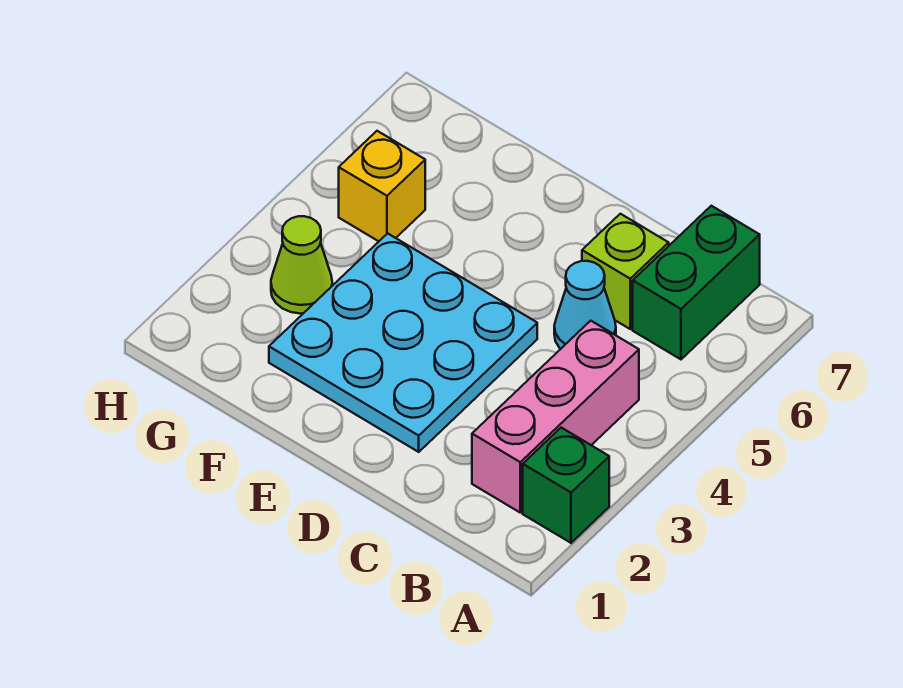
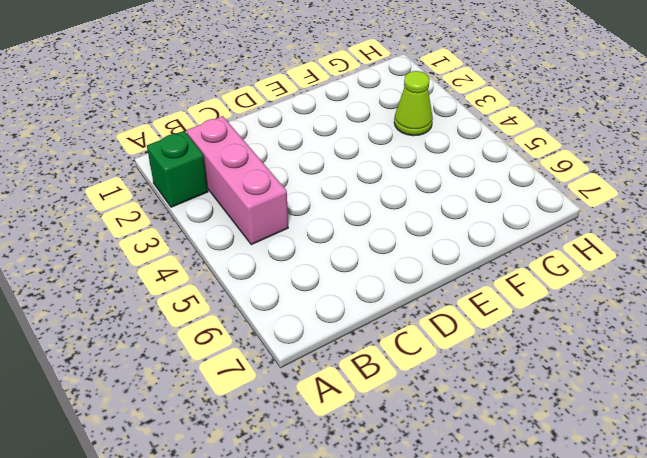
none -> green 1x2 brick [633,206,760,359]
none -> cyan 1x1 cone [554,261,616,349]

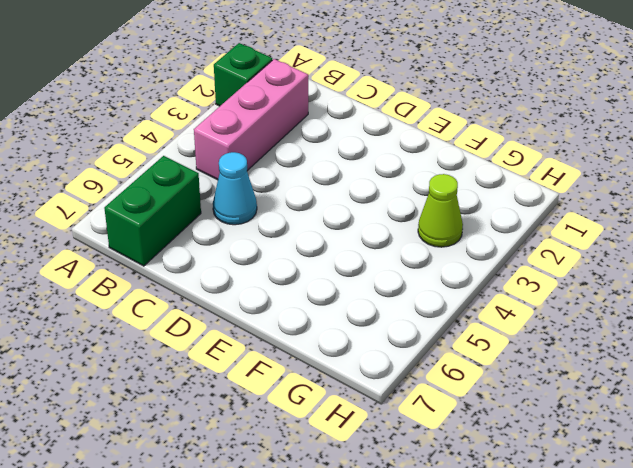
none -> lime 1x1 brick [582,214,669,329]
none -> cyan 3x3 plate [269,233,537,452]

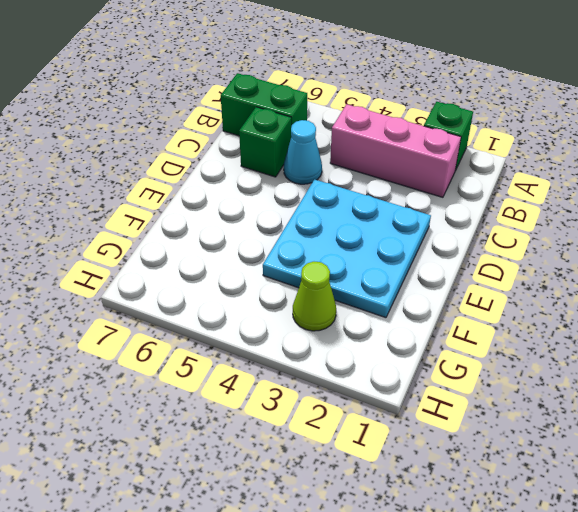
green 1x1 brick [239,107,291,177] -> lime 1x1 brick [582,214,669,329]
none -> yellow 1x1 brick [339,131,425,241]

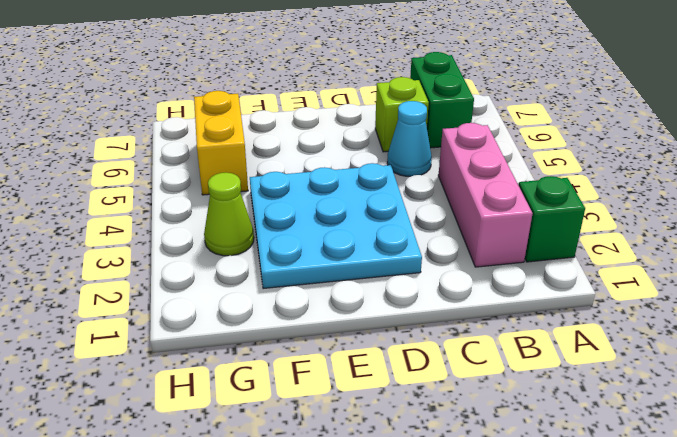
yellow 1x2 brick [194,91,248,195] -> yellow 1x1 brick [339,131,425,241]

